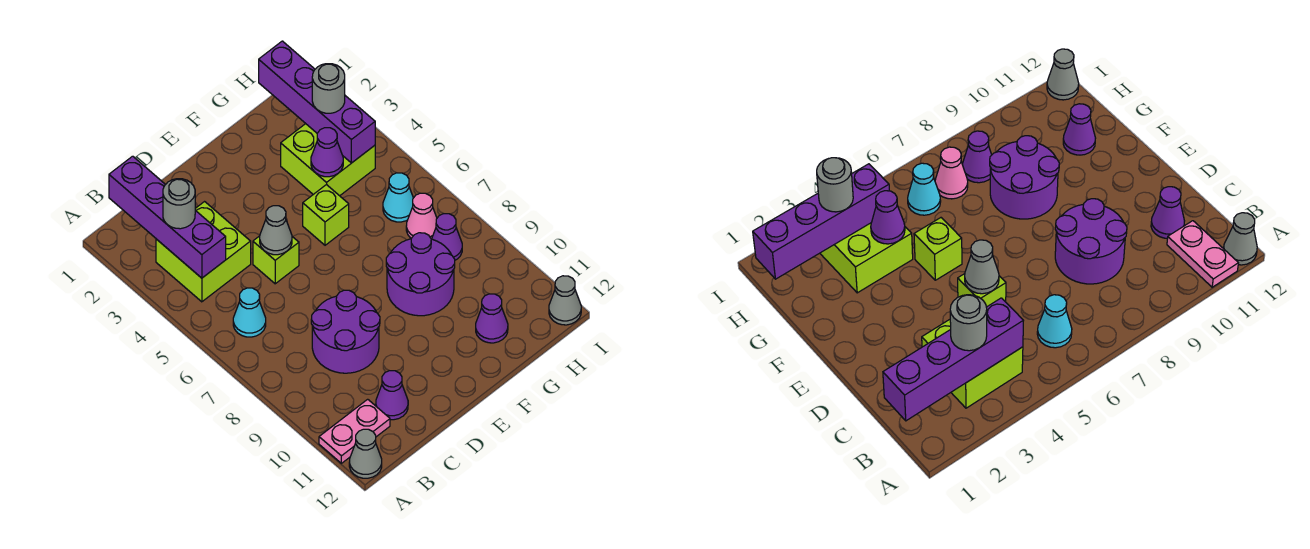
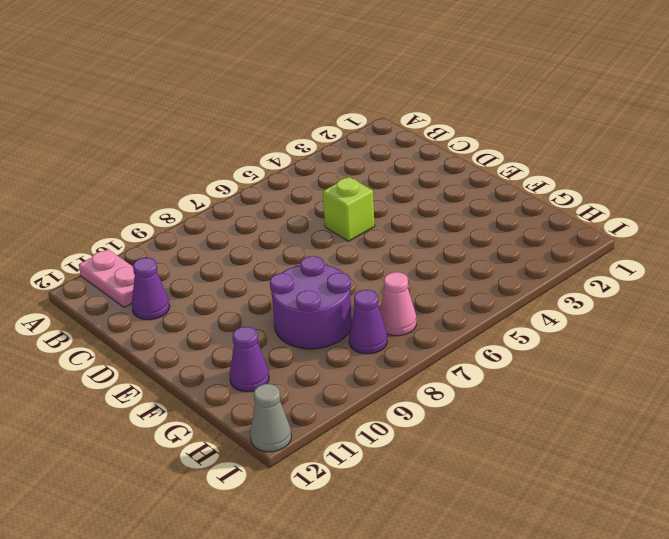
none -> grey 1x1 cone [349,429,382,478]
none -> lime 2x2 brick [156,202,251,302]
none -> cyan 1x1 cone [233,288,266,337]

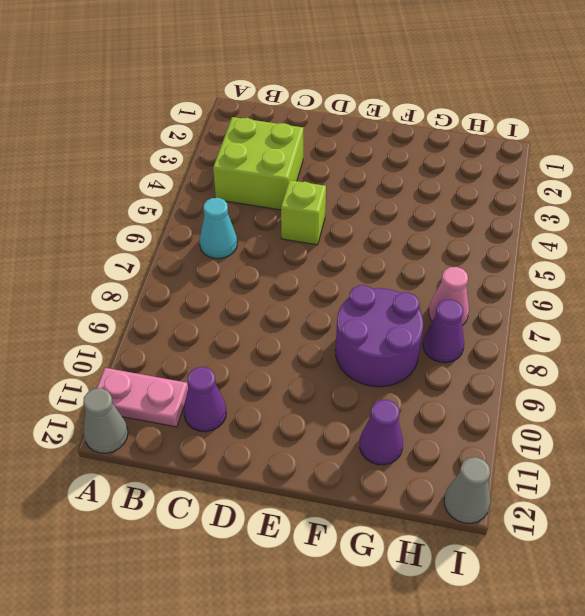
none -> purple 2x2 round brick [311,290,380,373]
none -> lime 1x1 brick [303,185,349,245]
none -> lime 2x2 brick [281,124,375,196]

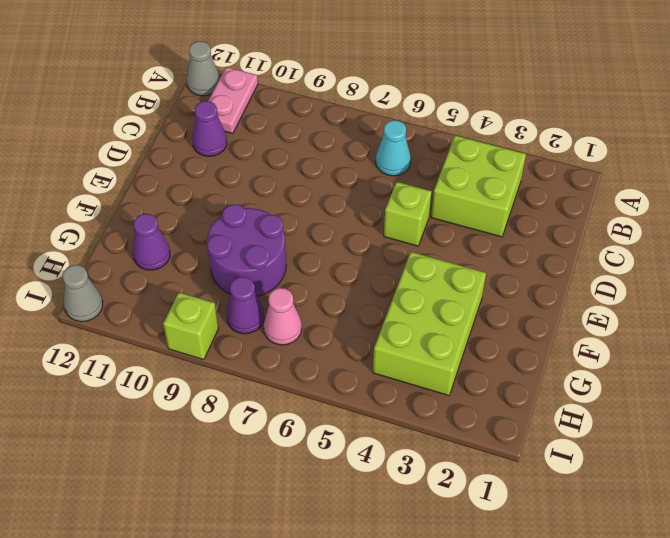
lime 2x3 brick [373,252,486,396] -> lime 2x2 brick [281,124,375,196]
lime 1x1 brick [163,293,218,360] -> lime 1x1 brick moved to [303,185,349,245]
none -> purple 2x2 round brick [311,290,380,373]
none -> cyan 1x1 cone [383,173,413,222]
none -> purple 1x4 brick [109,156,226,278]

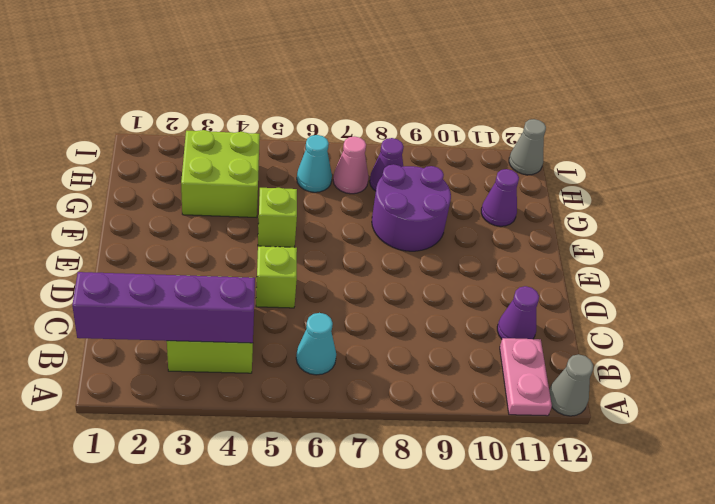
none -> purple 2x2 round brick [311,290,380,373]
none -> grey 1x1 cone [260,206,292,255]
none -> purple 1x1 cone [311,128,343,177]

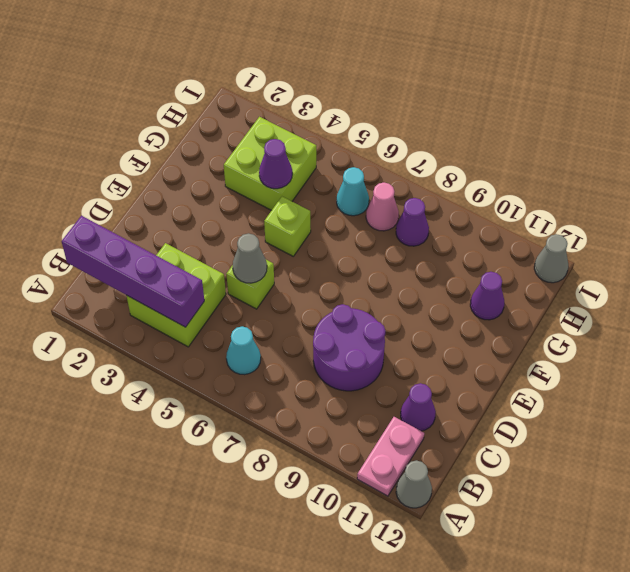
none -> purple 2x2 round brick [386,233,455,316]
none -> purple 1x4 brick [259,41,375,163]
none -> grey 1x1 round brick [163,179,195,229]

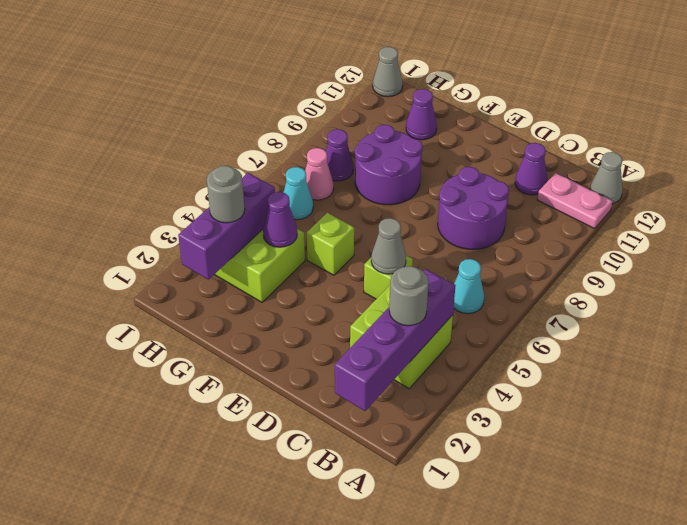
purple 1x3 brick [178,173,275,280] -> purple 1x4 brick [259,41,375,163]

